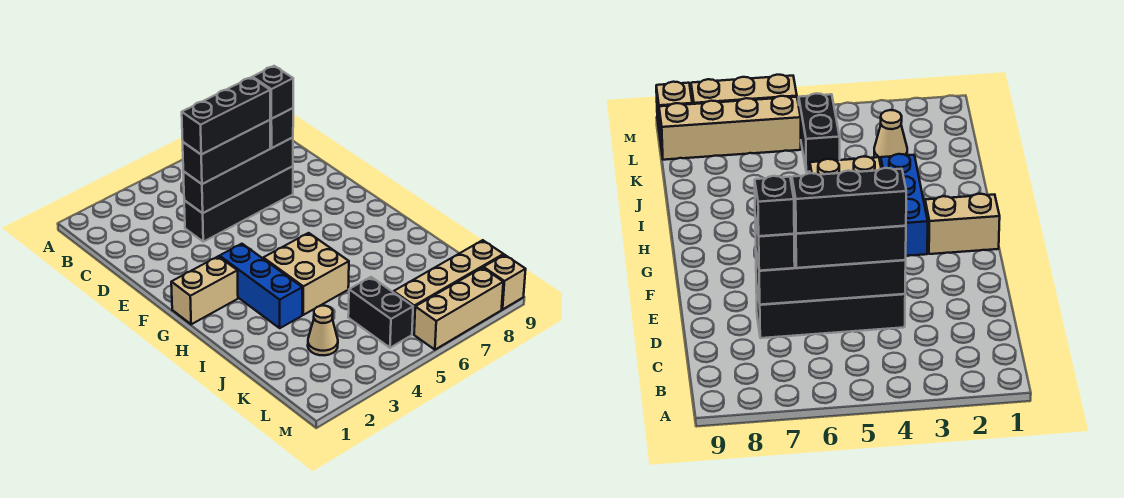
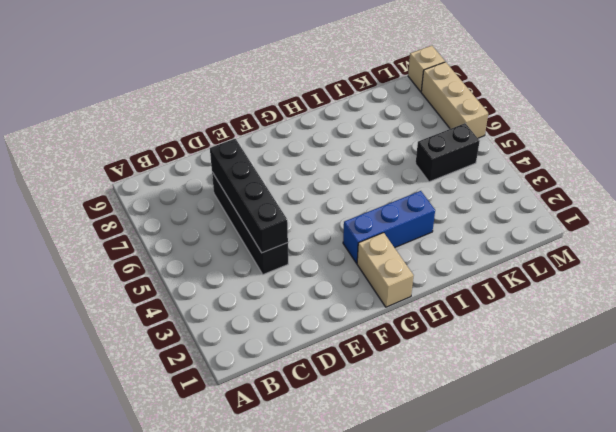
none -> tan 2x2 brick [263,233,349,315]
none -> tan 1x1 cone [308,306,338,355]
none -> tan 1x4 brick [394,240,503,334]

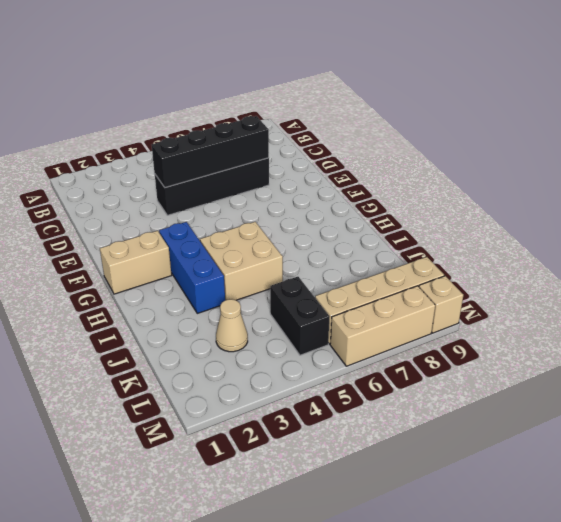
none -> black 1x3 brick [183,120,270,184]
none -> black 1x1 brick [270,108,293,148]
none -> black 1x3 brick [182,77,270,155]

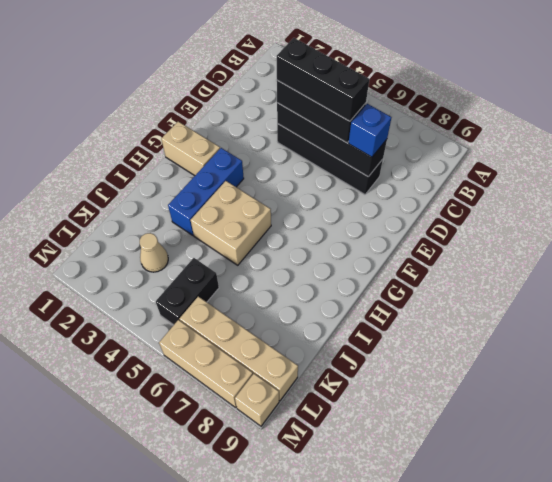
blue 1x1 brick [348,104,391,157] -> black 1x1 brick [270,108,293,148]
none -> black 1x1 brick [252,66,293,119]

